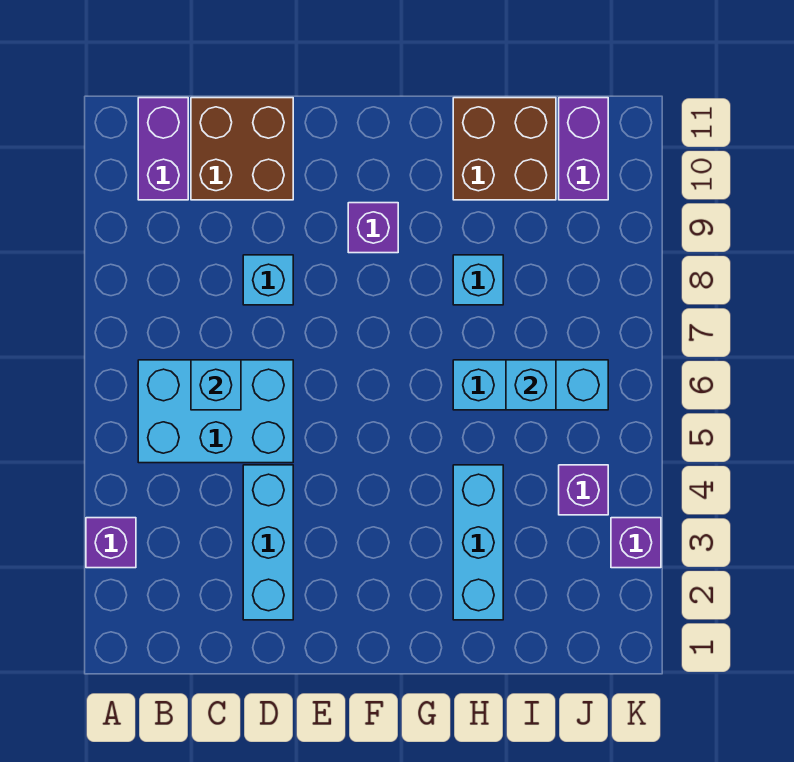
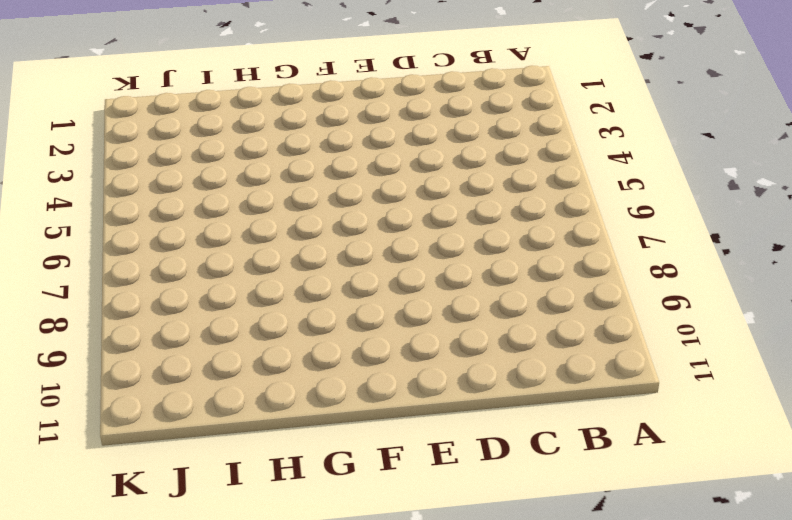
none -> purple 1x1 brick [86,518,136,568]
none -> cyan 2x3 brick [138,360,293,463]
none -> purple 1x2 brick [138,98,188,200]

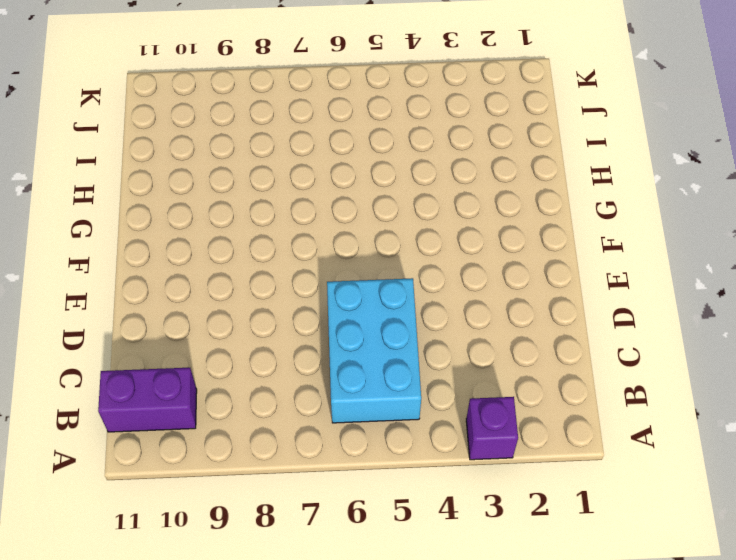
none -> brown 2x2 brick [191,98,293,200]
none -> cyan 1x3 brick [243,465,293,620]
none -> cyan 1x1 brick [243,255,293,305]

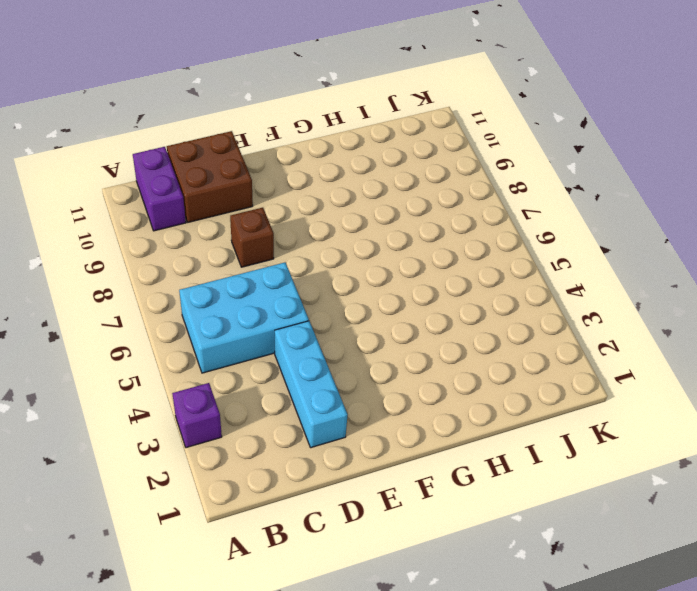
brown 1x1 brick [230,208,274,267] -> cyan 1x1 brick [243,255,293,305]
none -> purple 1x1 brick [348,203,398,253]
none -> cyan 1x3 brick [453,465,503,620]
none -> cyan 1x3 brick [453,360,608,410]

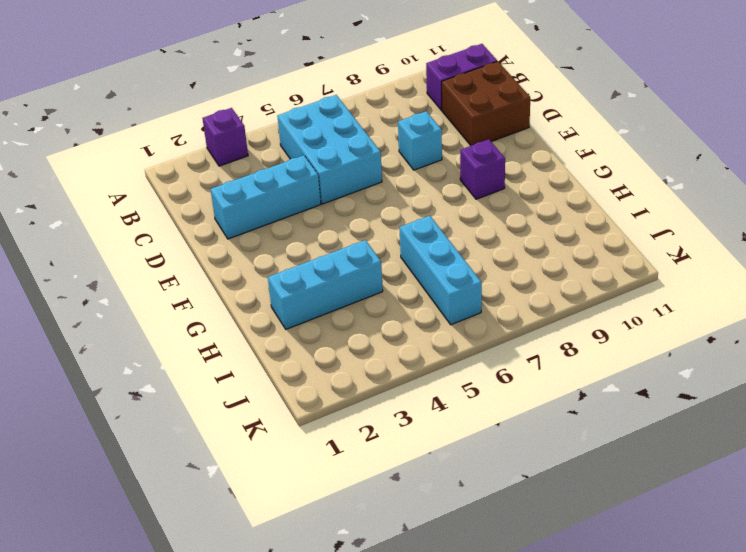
none -> cyan 1x1 brick [453,255,503,305]
none -> brown 2x2 brick [453,98,556,200]
none -> purple 1x1 brick [559,465,608,515]

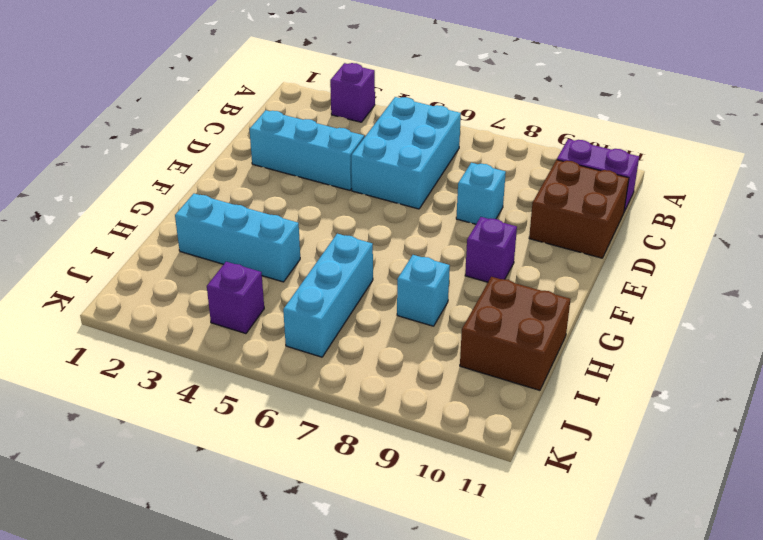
none -> purple 1x2 brick [559,98,608,200]
none -> purple 1x1 brick [611,518,661,568]
none -> cyan 1x1 brick [191,360,241,410]

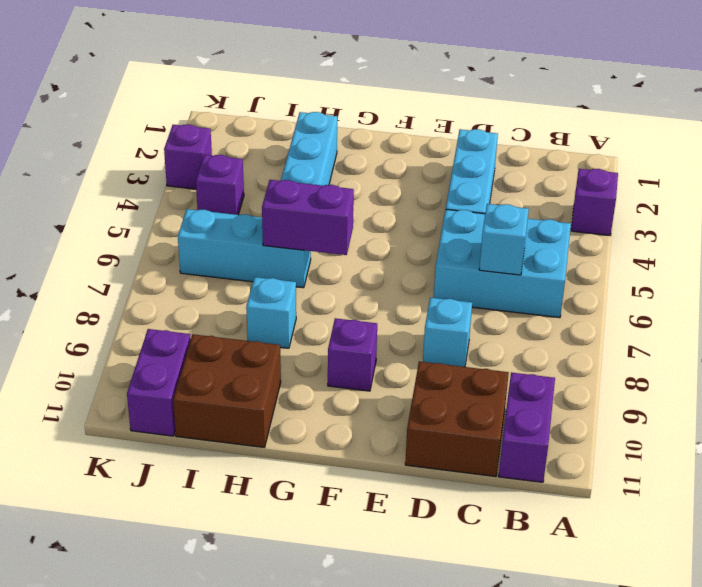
purple 1x2 brick [262,180,354,255] -> none
none -> cyan 1x1 brick [506,360,556,410]

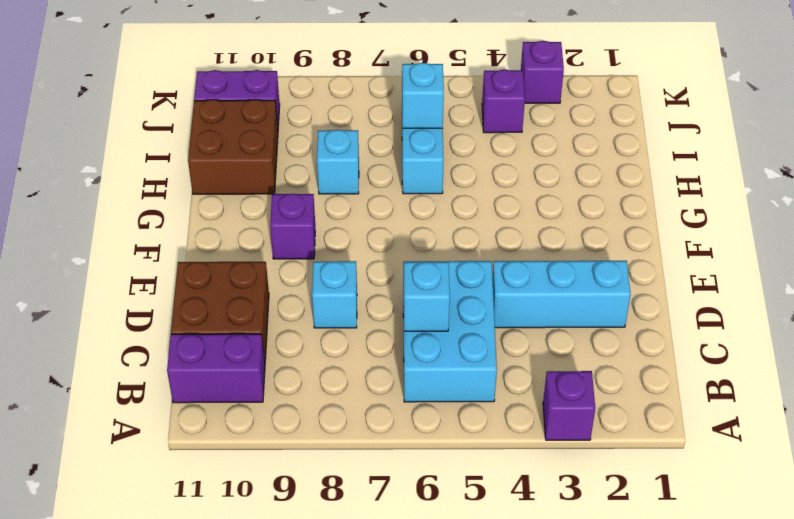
none -> cyan 1x3 brick [453,465,503,620]

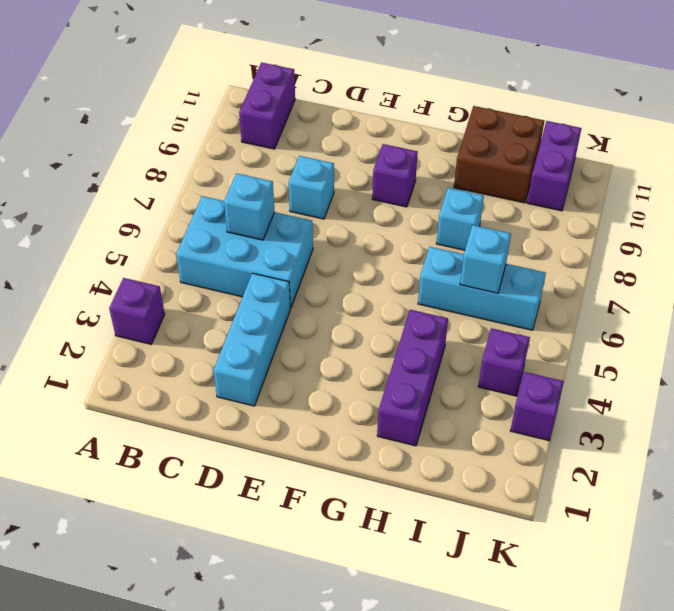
purple 1x3 brick [377,310,448,446] -> cyan 1x3 brick [453,465,503,620]
none -> brown 2x2 brick [191,98,293,200]

